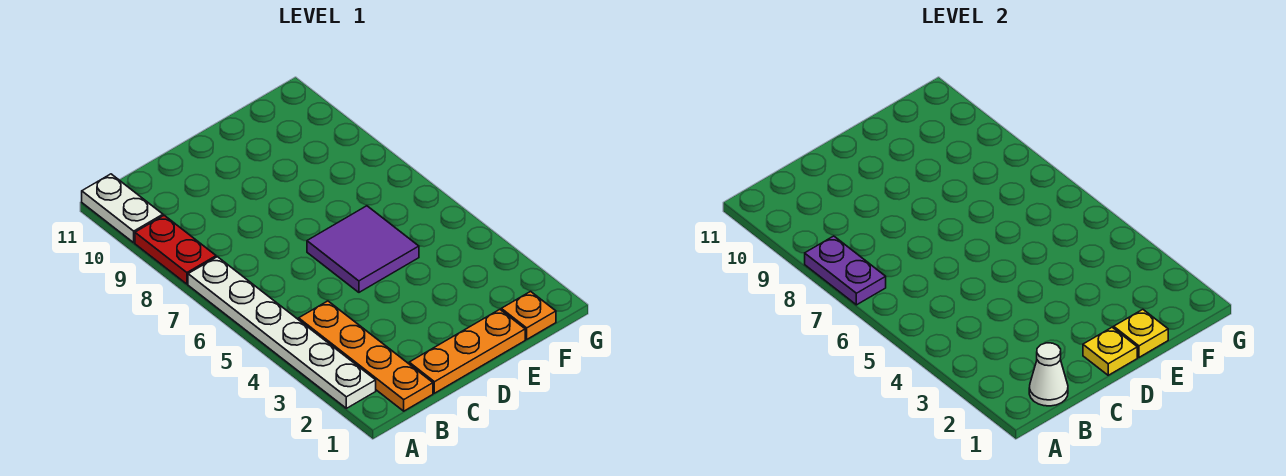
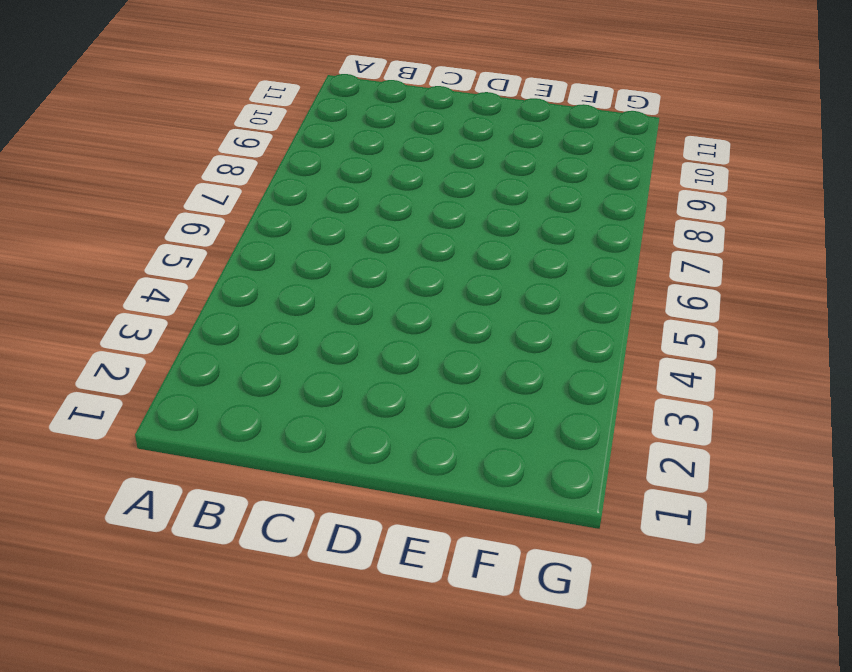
none -> white 1x6 plate [188,257,376,408]
none -> red 1x2 plate [135,215,216,284]

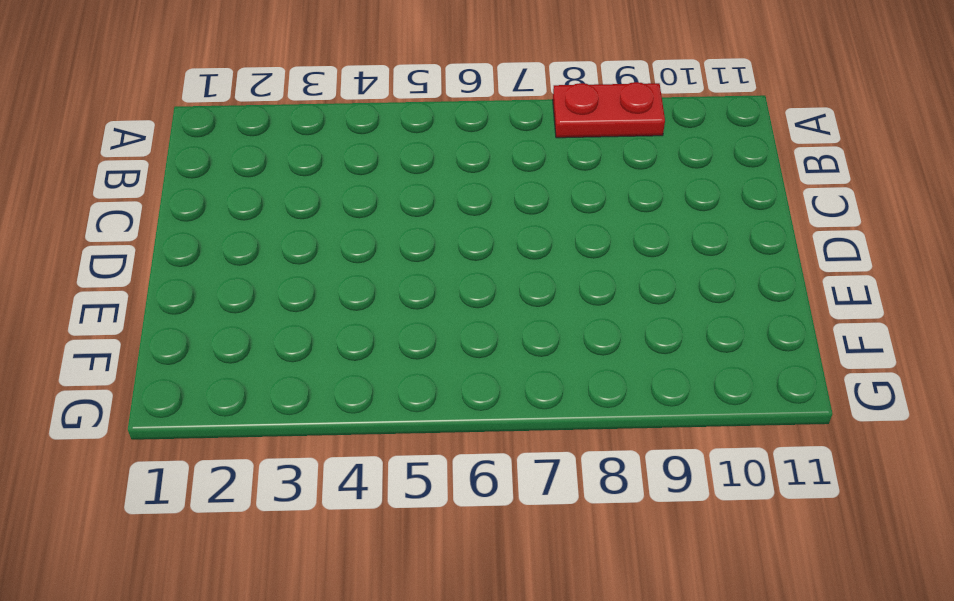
none -> white 1x6 plate [188,257,376,408]
none -> white 1x2 plate [82,174,163,243]

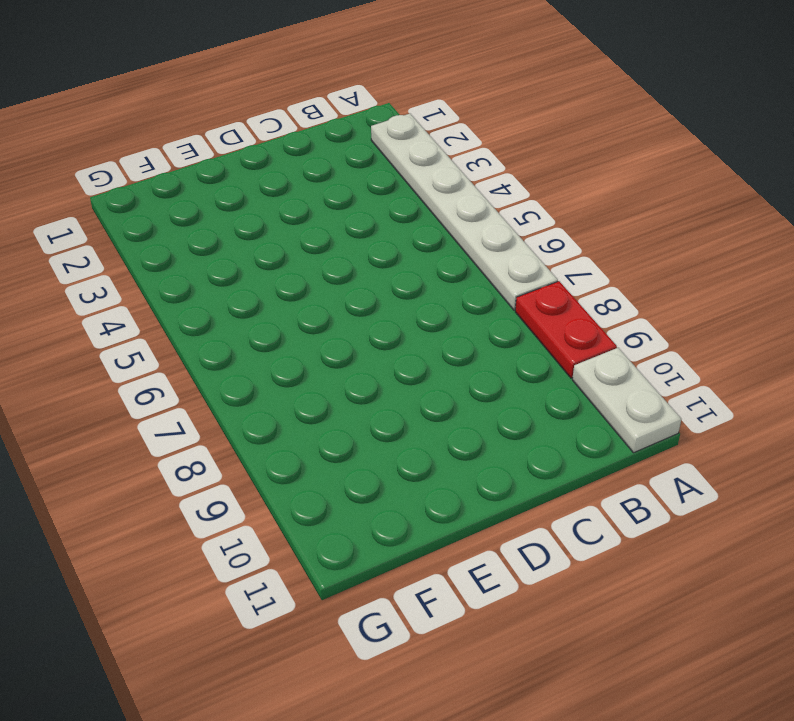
none -> orange 1x4 plate [299,301,433,411]
none -> orange 1x3 plate [409,309,525,393]

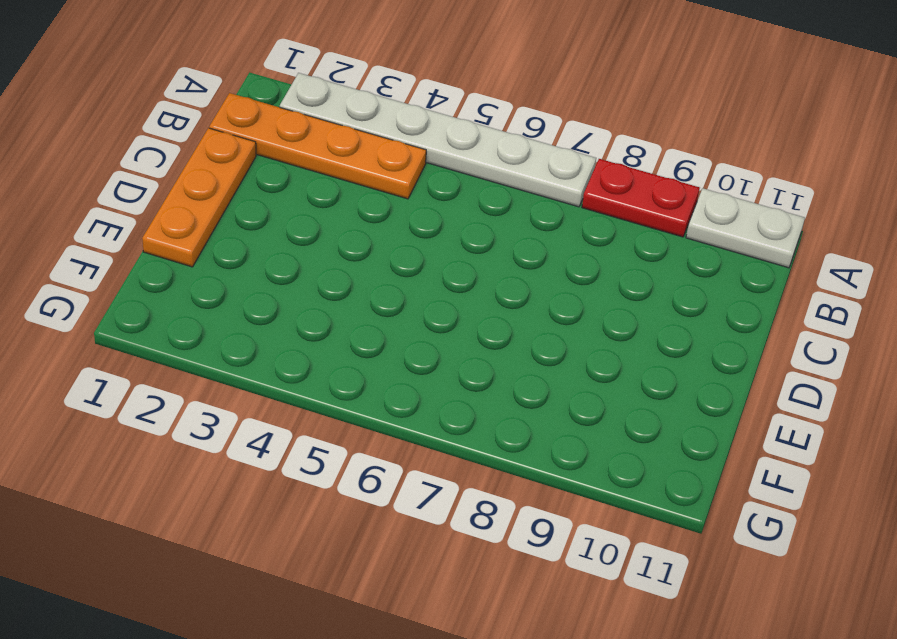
none -> purple 2x2 tile [307,206,419,292]
none -> orange 1x1 plate [501,291,556,339]

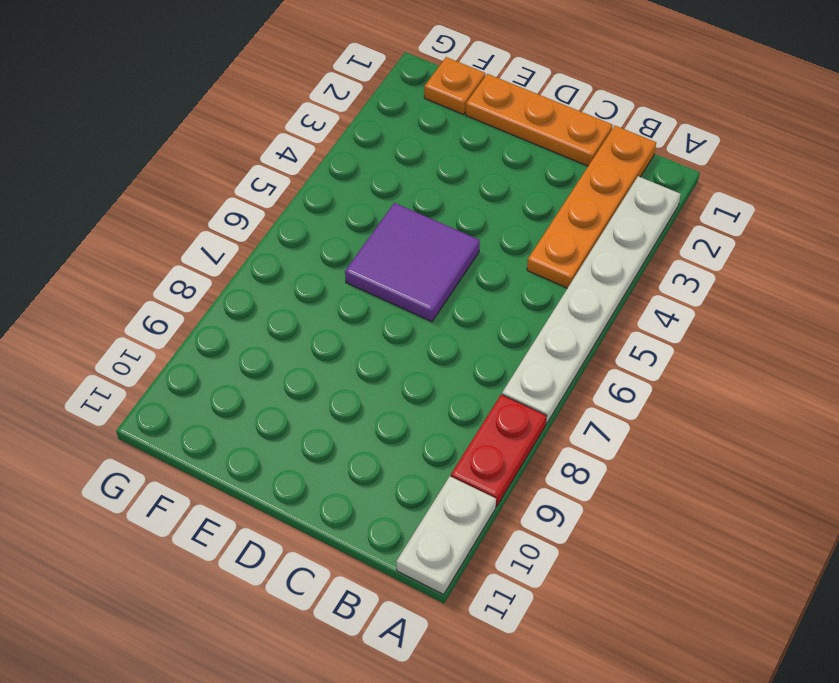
none -> purple 1x2 plate [805,236,886,305]
none -> white 1x1 cone [1029,343,1068,406]

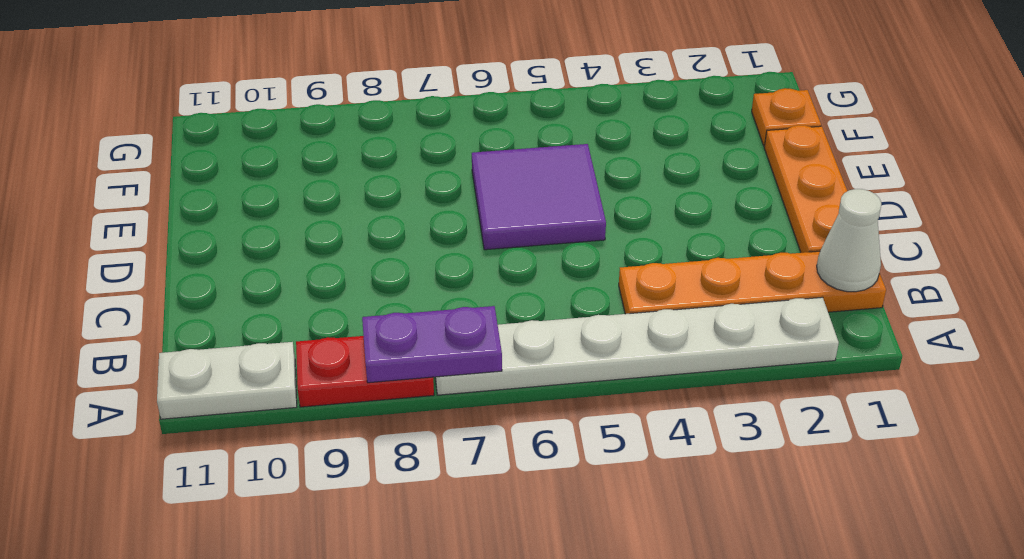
none -> yellow 1x1 plate [1083,327,1137,375]
none -> yellow 1x1 plate [1114,309,1168,357]

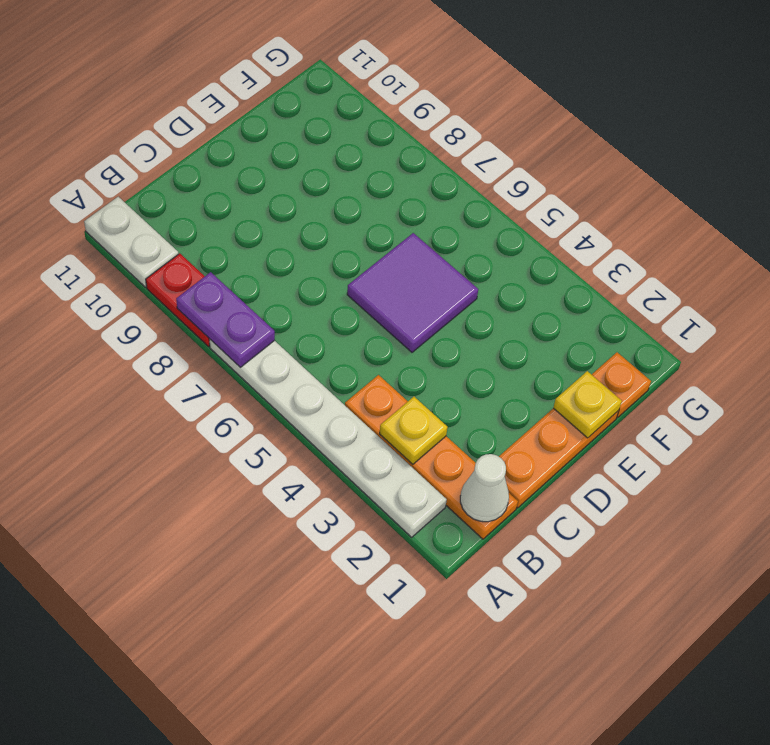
yellow 1x1 plate [380,397,448,464] -> yellow 1x1 plate moved to [1083,327,1137,375]

